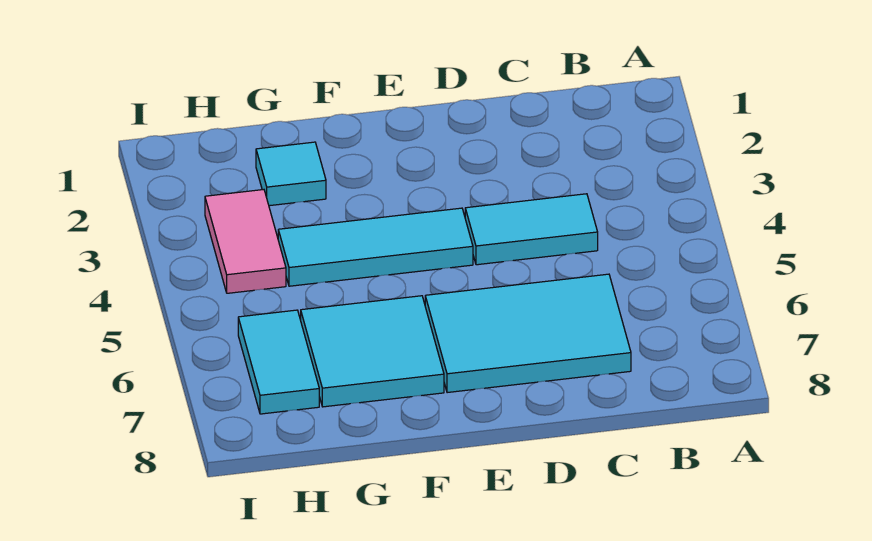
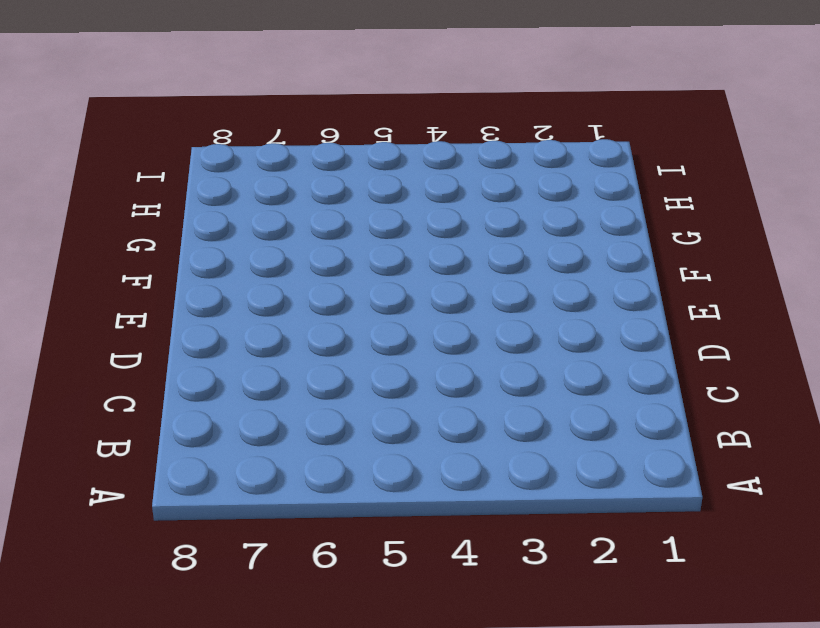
none -> cyan 1x2 tile [465,194,598,265]
none -> cyan 2x3 tile [425,274,631,393]

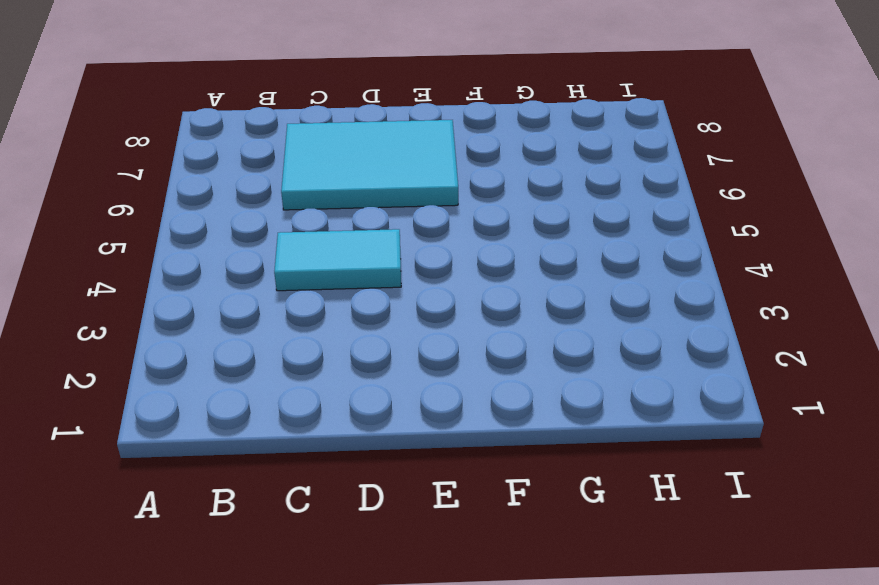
none -> cyan 1x3 tile [278,208,473,286]
none -> cyan 2x2 tile [301,296,444,407]

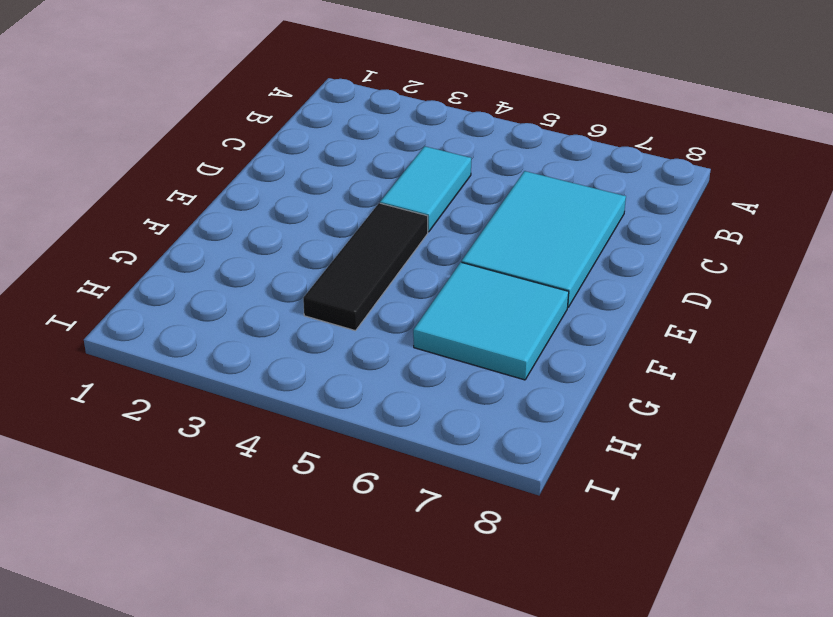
black 1x3 tile [303,203,428,331] -> cyan 1x3 tile [278,208,473,286]
none -> cyan 1x1 tile [256,142,326,206]
none -> pink 1x2 tile [205,190,286,293]

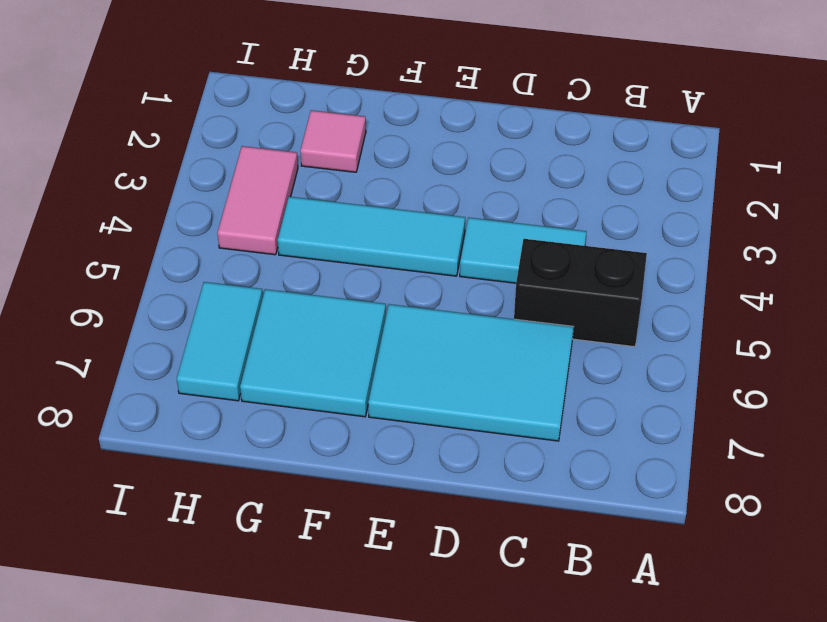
black 1x2 brick [514,239,647,347] -> none
pink 1x1 tile [300,110,366,172] -> cyan 1x1 tile [256,142,326,206]

